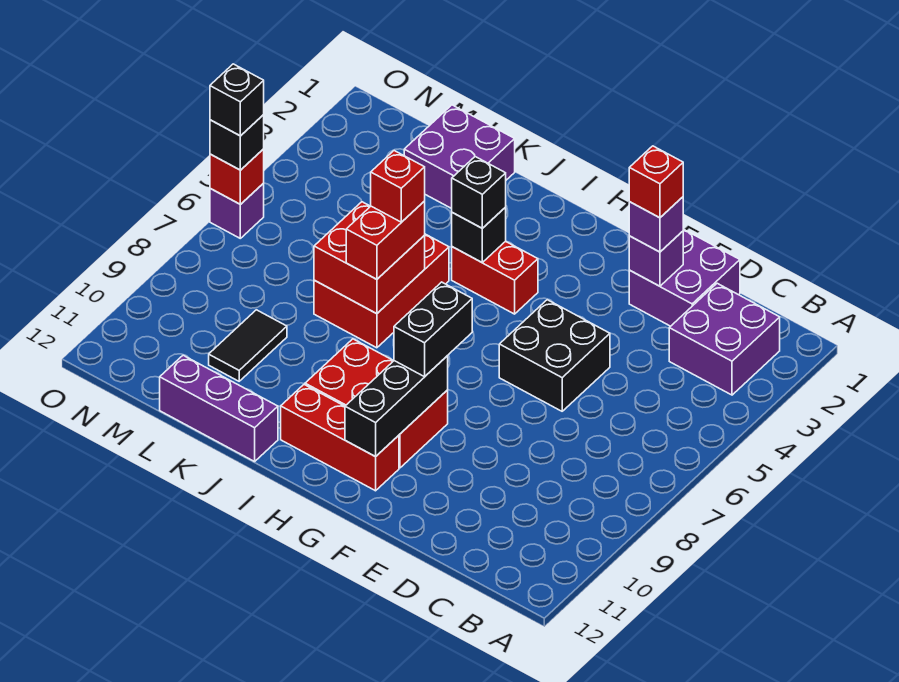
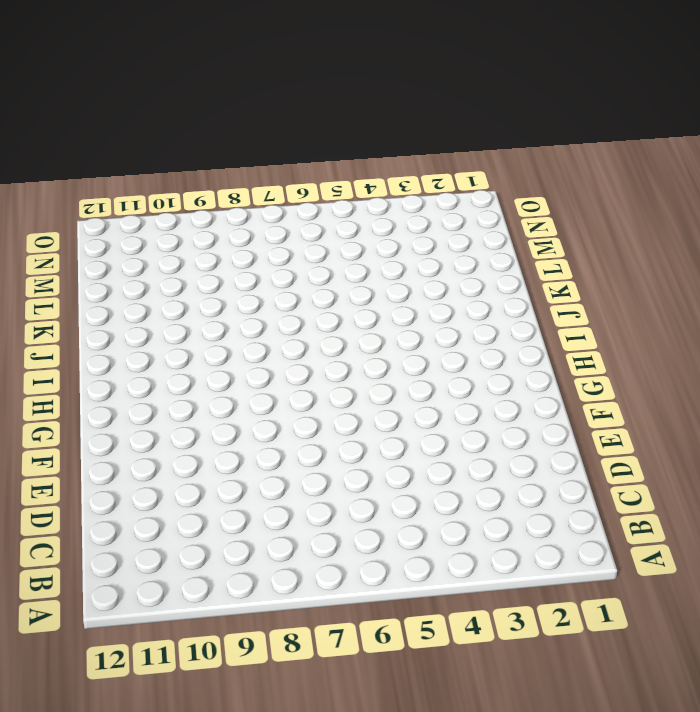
none -> purple 2x2 brick [669,283,780,395]
none -> purple 2x2 brick [629,229,740,326]
none -> black 2x2 brick [499,300,610,411]

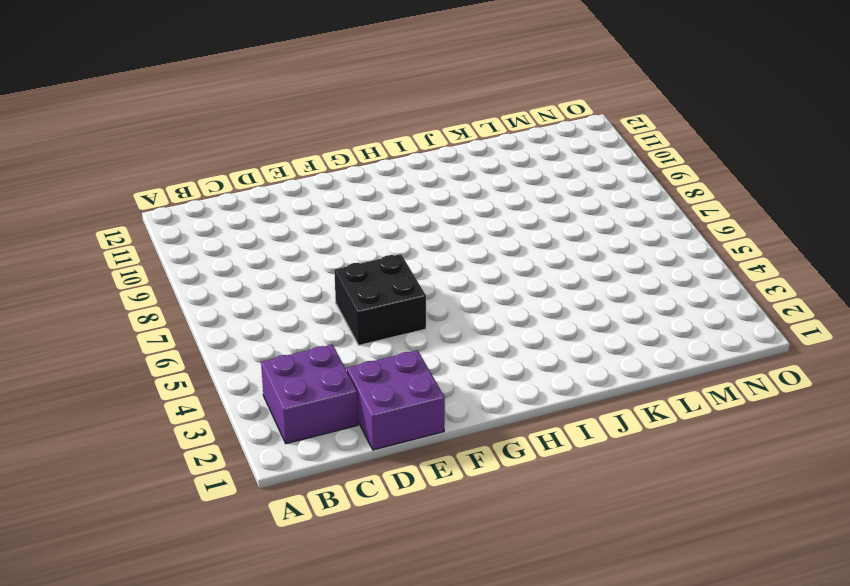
none -> red 2x3 brick [305,339,448,468]
none -> red 1x3 brick [281,385,399,491]
none -> red 1x2 brick [452,241,538,314]

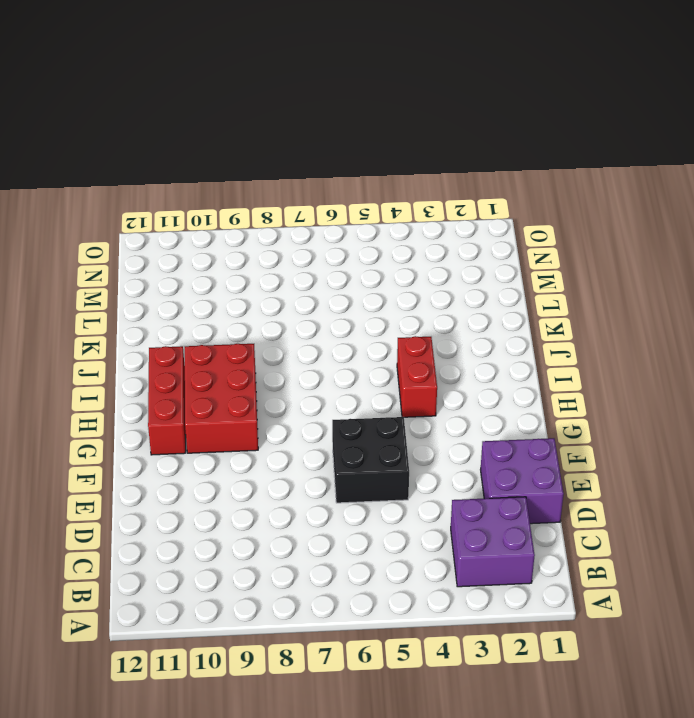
none -> red 2x3 brick [314,234,449,348]
none -> purple 1x3 brick [160,355,278,462]
none -> purple 2x2 brick [404,105,515,209]

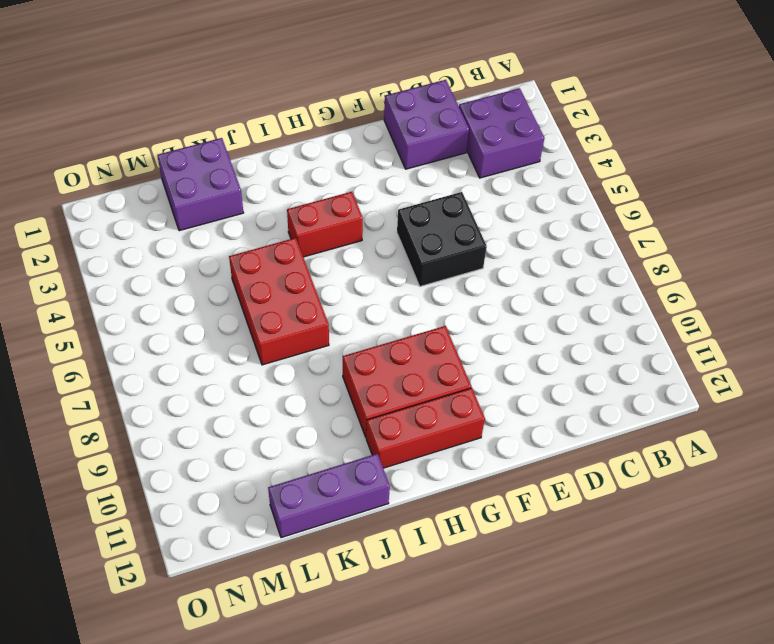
none -> black 1x2 tile [209,310,287,381]
none -> purple 1x1 brick [210,183,264,238]
none -> purple 1x1 brick [629,231,683,286]

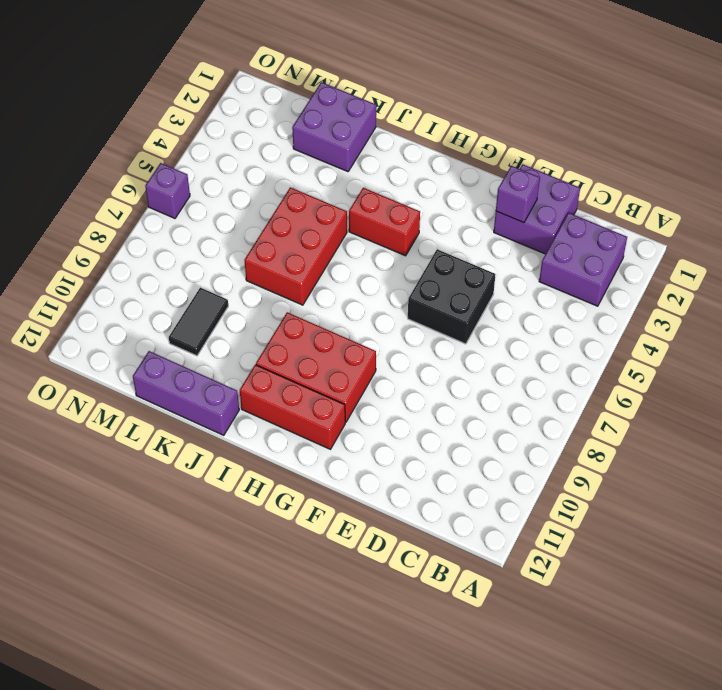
none -> black 1x3 brick [345,356,448,457]
none -> black 1x1 brick [452,207,506,262]
none -> red 2x2 brick [314,202,425,314]

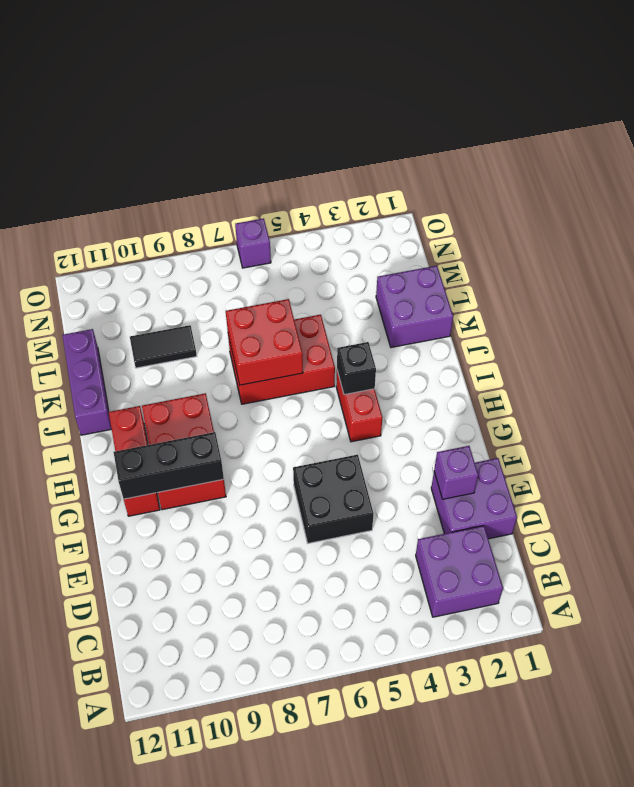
none -> red 1x1 brick [210,149,264,204]
none -> purple 1x1 brick [629,197,683,252]
none -> black 1x2 brick [394,282,472,377]

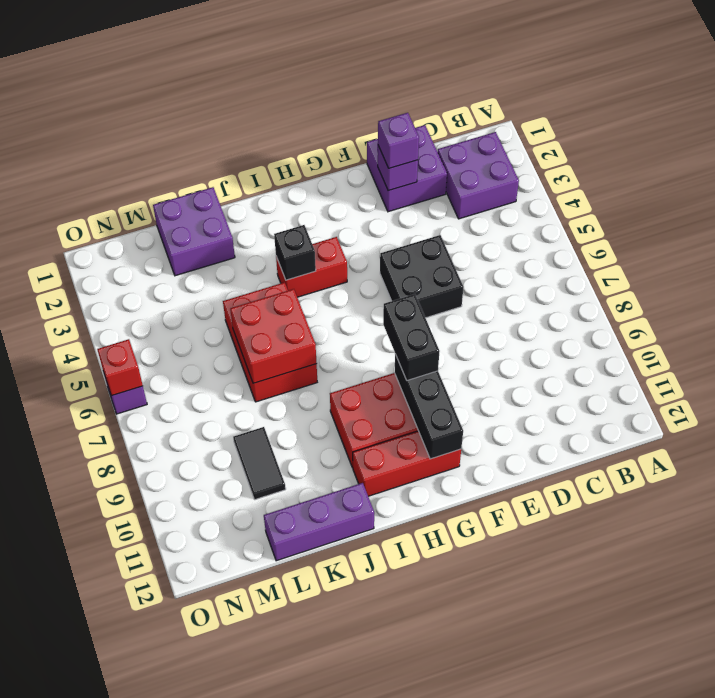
none -> black 1x1 brick [452,157,506,228]
none -> red 1x2 brick [346,201,425,279]
none -> black 1x1 brick [210,115,264,170]

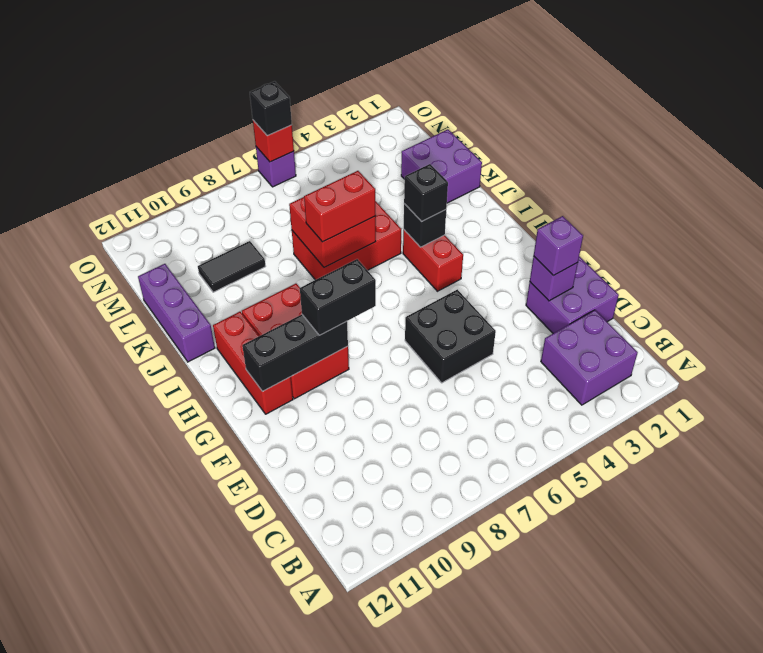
none -> red 1x1 brick [629,146,683,218]
none -> red 1x1 brick [371,151,425,222]
none -> black 1x1 brick [210,64,264,136]

